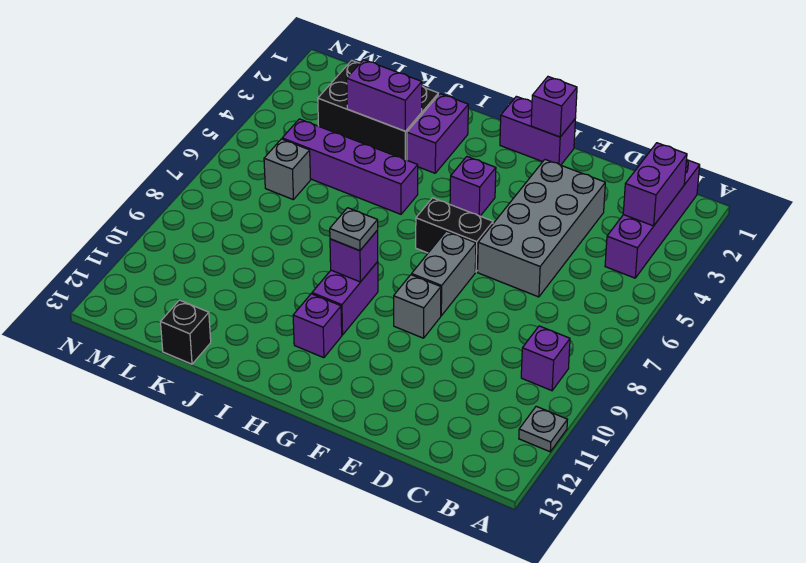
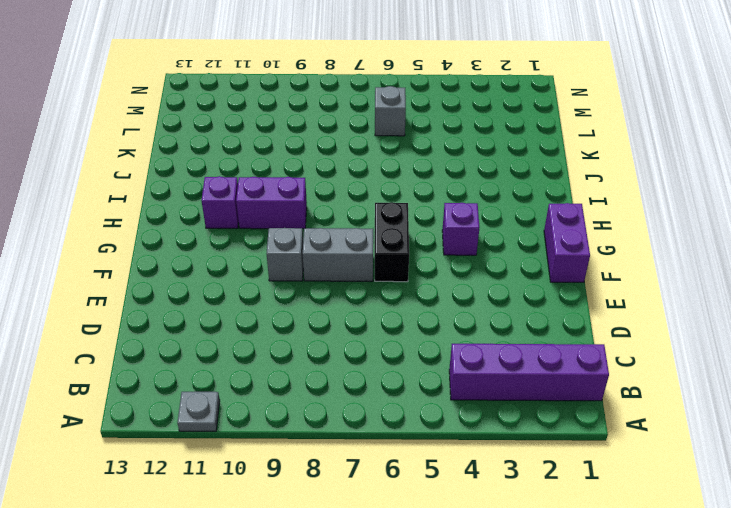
none -> purple 1x1 brick [521,326,570,391]
none -> grey 2x4 brick [478,160,605,297]
none -> purple 1x2 brick [407,94,468,173]

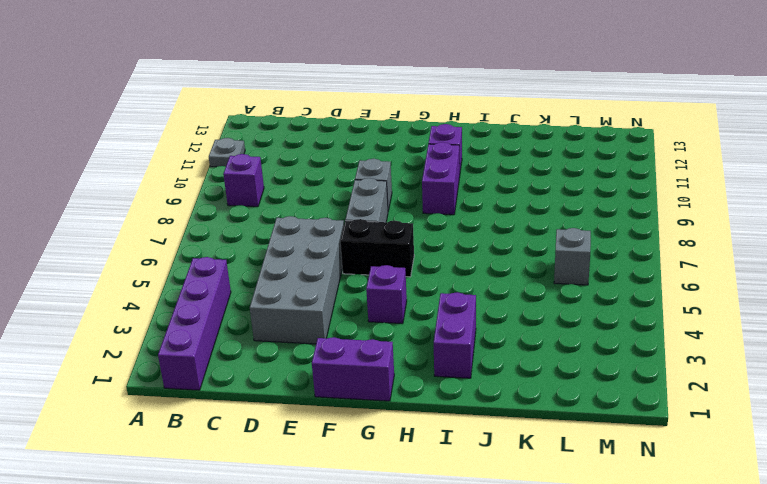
none -> purple 1x4 brick [282,119,418,214]
none -> black 2x3 brick [318,61,439,160]
none -> black 1x1 brick [161,300,211,364]

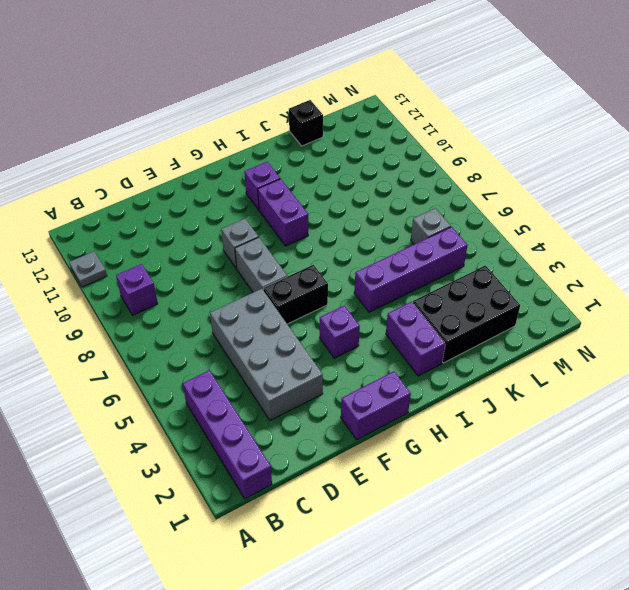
none -> purple 1x2 brick [623,143,687,226]
none -> purple 1x1 brick [531,77,577,137]
none -> purple 1x1 brick [330,230,378,282]

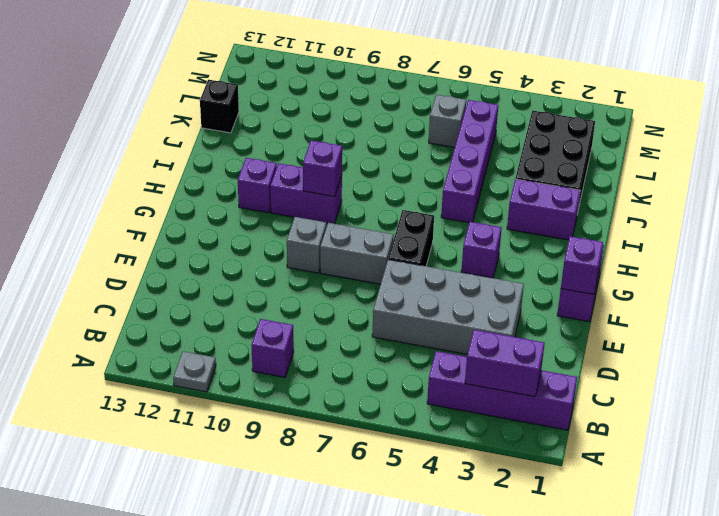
none -> purple 1x2 brick [347,60,422,131]
none -> grey 1x1 plate [330,208,378,251]

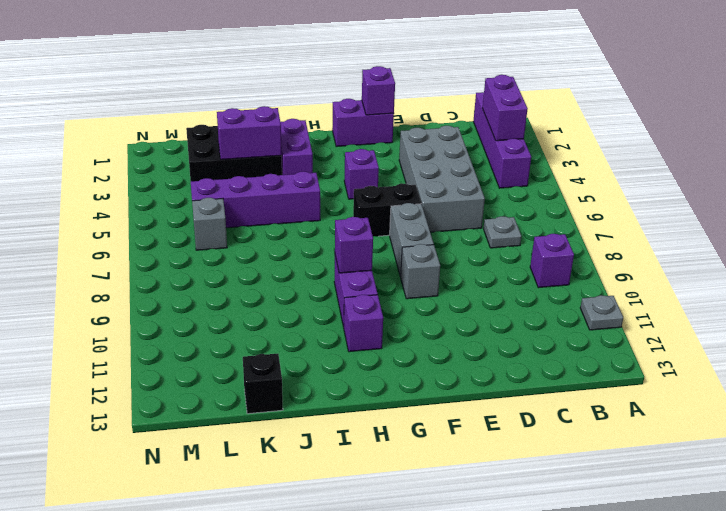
grey 1x1 plate [484,216,521,248] -> grey 1x1 plate moved to [330,208,378,251]

